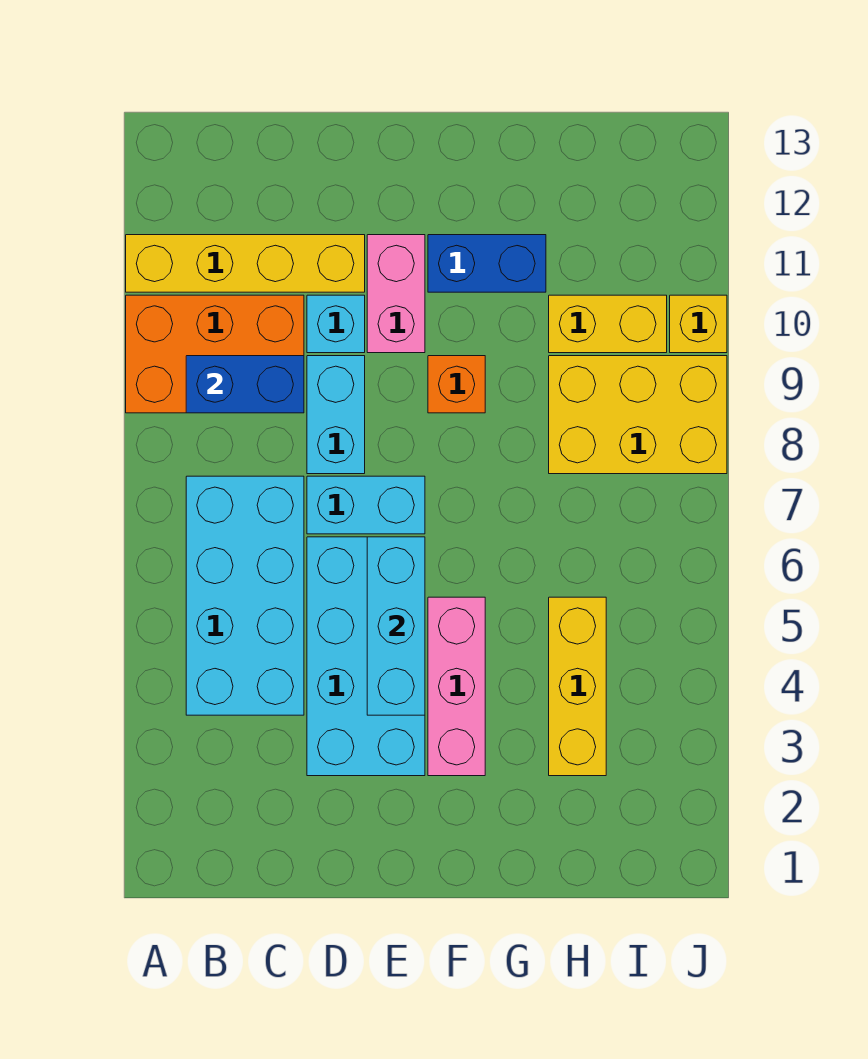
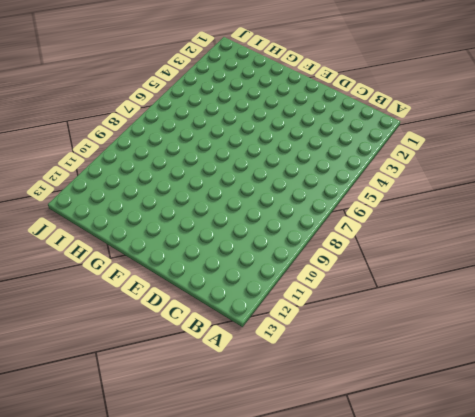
none -> orange 2x3 brick [126,295,304,413]
none -> yellow 1x4 brick [126,235,365,292]
none -> cyan 2x4 brick [186,476,304,715]

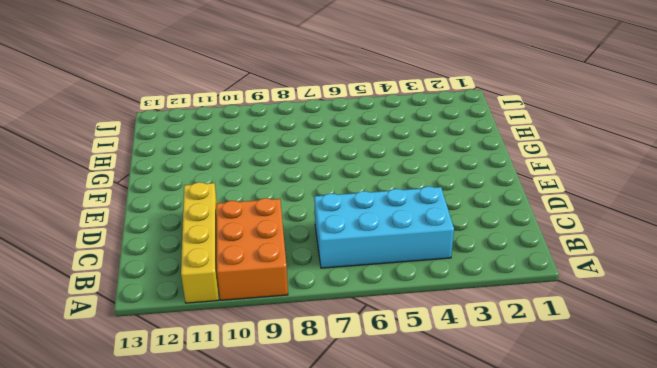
none -> cyan 2x4 brick [307,537,425,776]
none -> cyan 1x2 brick [307,476,425,534]
none -> cyan 1x2 brick [307,356,365,474]

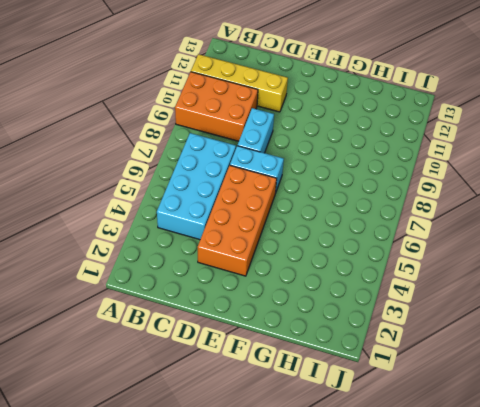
orange 2x4 brick [198,166,277,276] -> cyan 2x4 brick [307,537,425,776]
none -> cyan 1x1 brick [307,295,365,353]
none -> pink 1x2 brick [367,235,425,353]
none -> pink 1x3 brick [428,597,485,776]

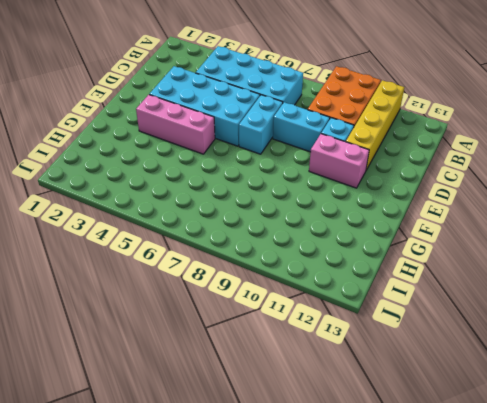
none -> orange 1x1 brick [428,356,485,413]
none -> blue 1x2 brick [428,235,546,292]
none -> yellow 1x3 brick [549,597,606,776]

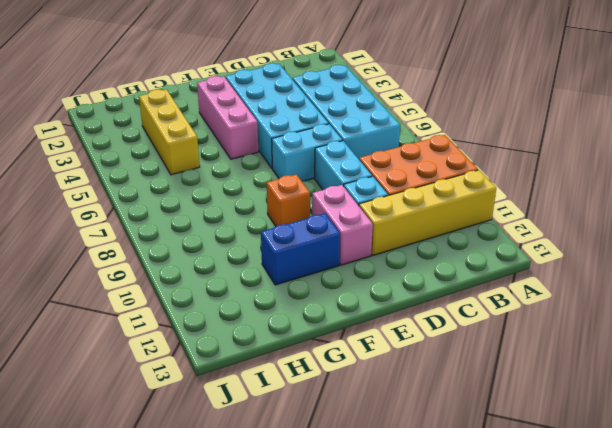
none -> yellow 2x3 brick [549,356,727,474]
none -> yellow 1x2 brick [549,295,667,353]
none -> yellow 1x1 brick [670,295,727,353]

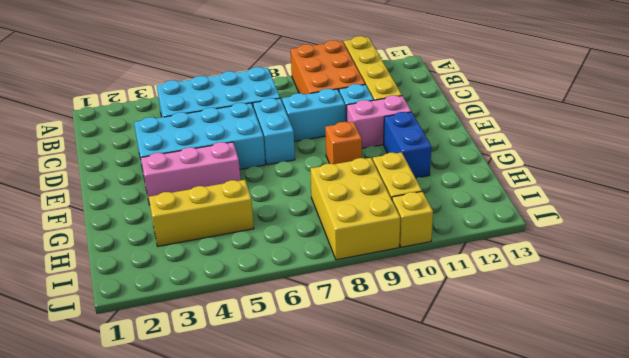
none -> blue 1x2 brick [186,356,304,413]
none -> cyan 1x3 brick [367,537,425,715]

